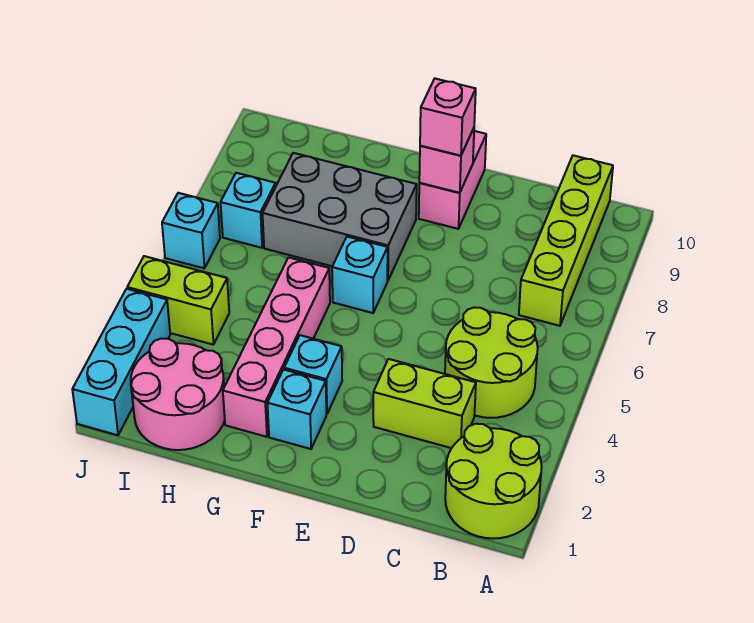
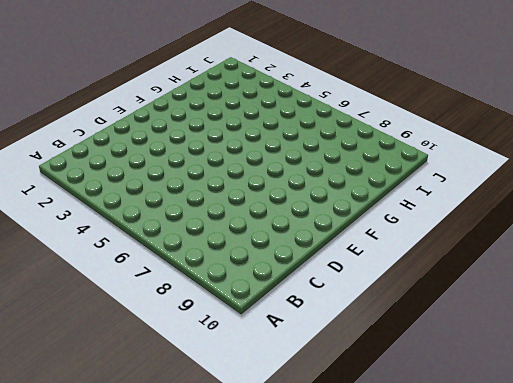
none -> lime 2x2 round brick [445,424,542,538]
none -> lime 2x2 round brick [445,307,538,418]
none -> lime 1x4 brick [519,155,613,326]

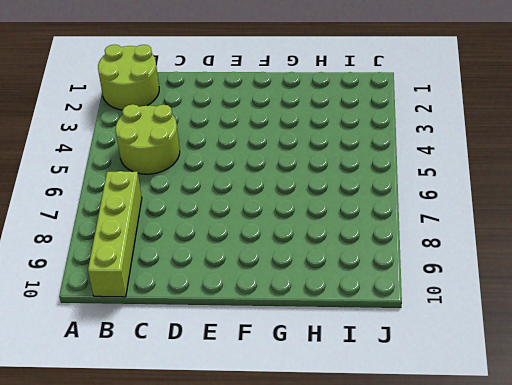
none -> lime 1x2 brick [373,359,476,448]
none -> pink 1x2 brick [419,131,486,229]
none -> cyan 1x1 brick [267,369,326,449]

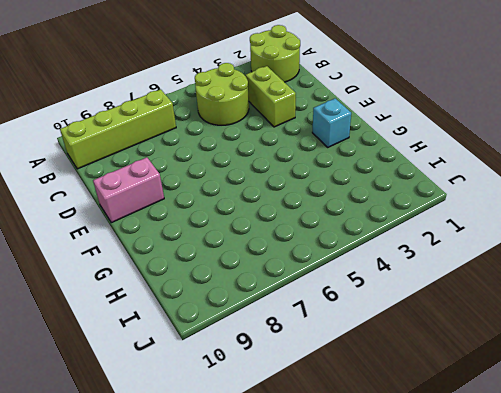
none -> cyan 1x1 brick [284,335,342,414]
none -> cyan 1x1 brick [332,237,388,313]
none -> grey 2x3 brick [263,153,417,281]

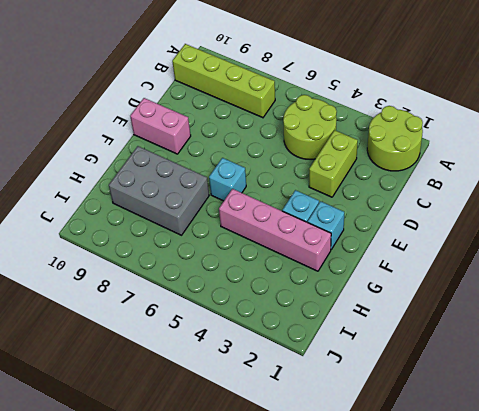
grey 2x3 brick [109,146,209,235] -> grey 2x3 brick turned to [263,153,417,281]
none -> pink 2x2 round brick [131,338,225,450]
none -> lime 1x2 brick [127,256,229,345]
none -> cyan 1x1 brick [221,173,276,248]

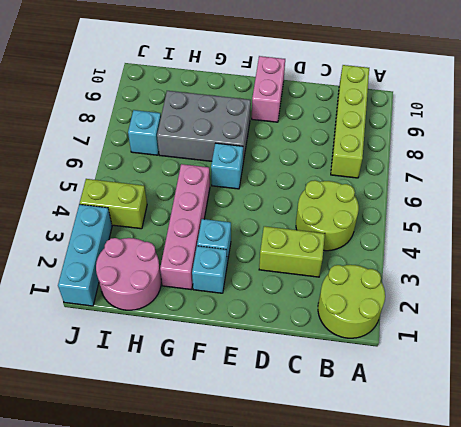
none -> cyan 1x1 brick [162,193,220,268]
none -> pink 1x1 brick [419,128,474,193]
none -> pink 1x1 brick [420,79,476,156]

